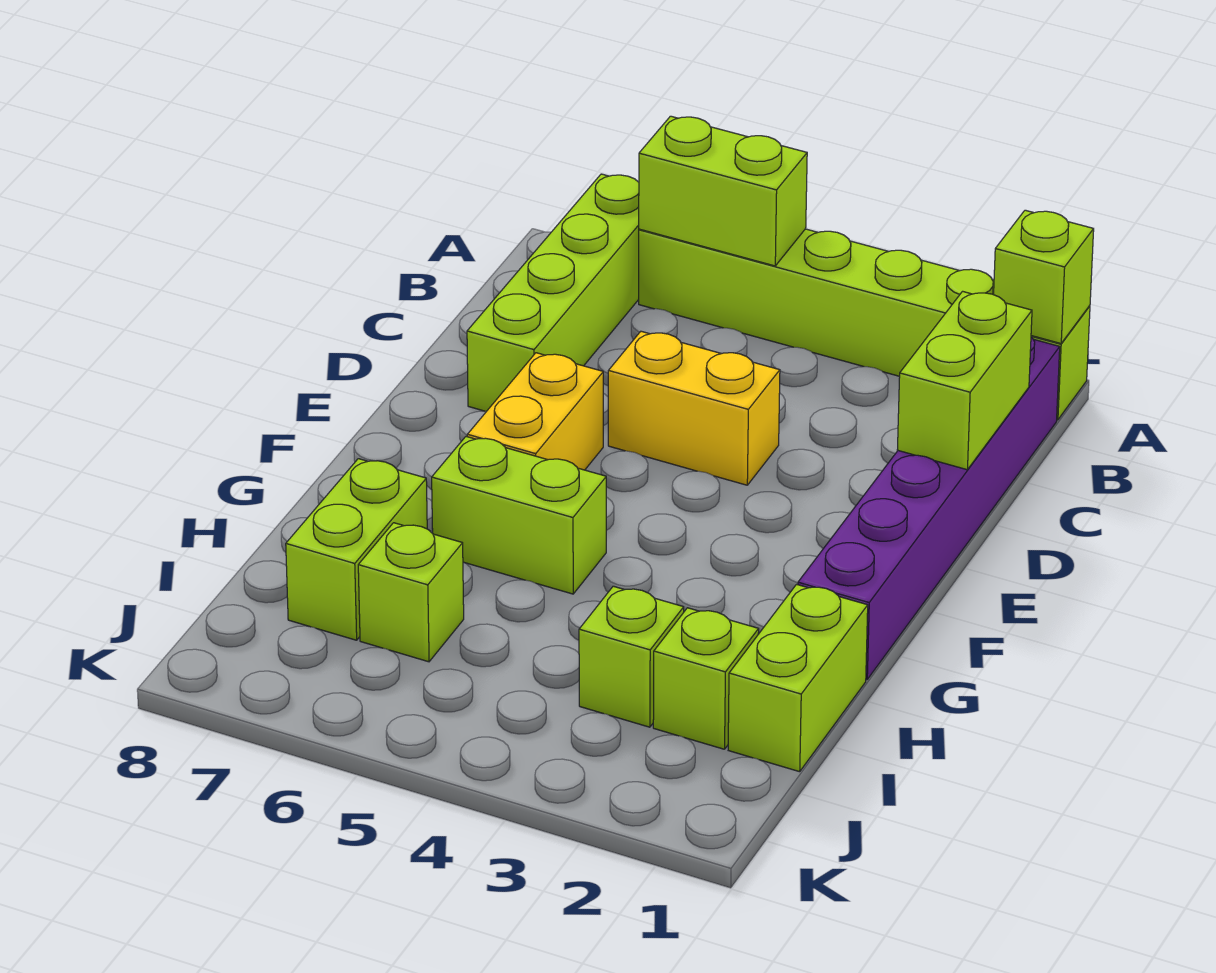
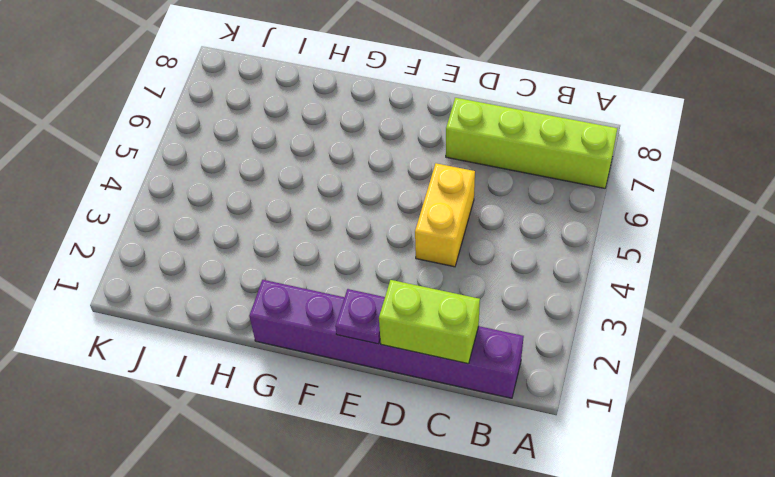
purple 1x1 plate [335,289,385,344] -> none
none -> lime 1x6 brick [639,229,1090,420]
none -> yellow 1x2 brick [467,353,603,470]
none -> lime 1x2 brick [432,437,606,594]

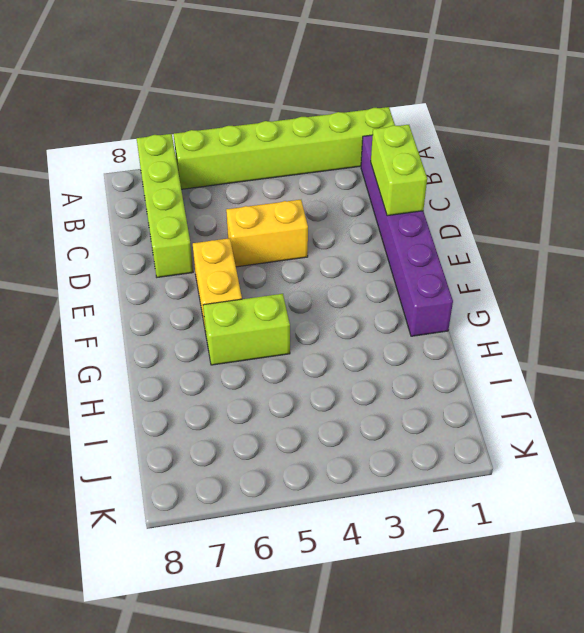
none -> lime 1x2 brick [728,584,868,772]
none -> lime 1x2 brick [286,459,427,640]
none -> lime 1x1 brick [653,608,759,749]

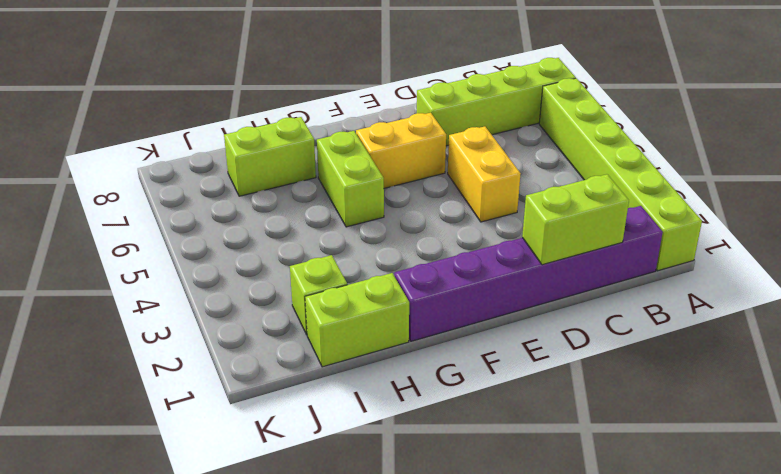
none -> lime 1x1 brick [579,586,684,727]
none -> lime 1x1 brick [358,523,464,662]
none -> lime 1x1 brick [994,210,1094,343]

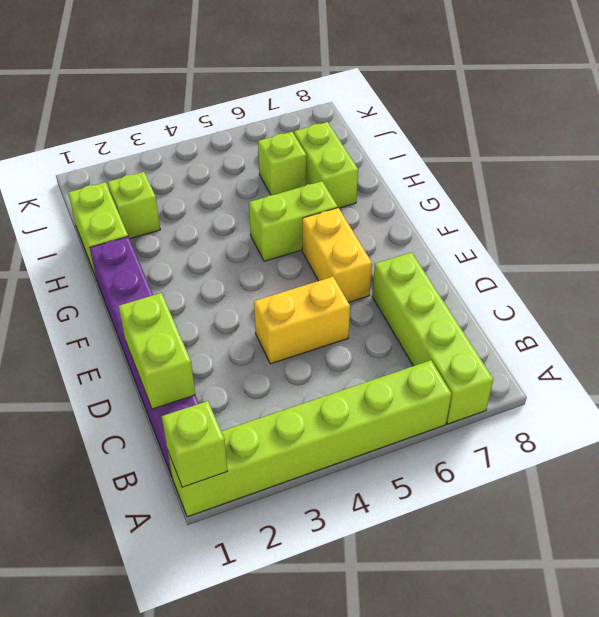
none -> lime 1x1 brick [579,586,684,727]
none -> lime 1x2 brick [639,116,807,266]

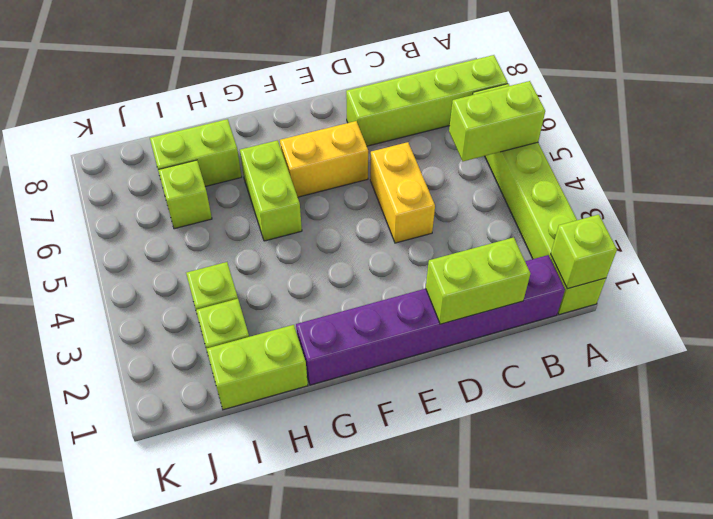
lime 1x2 brick [449,81,545,161] -> lime 1x2 brick turned to [639,116,807,266]

